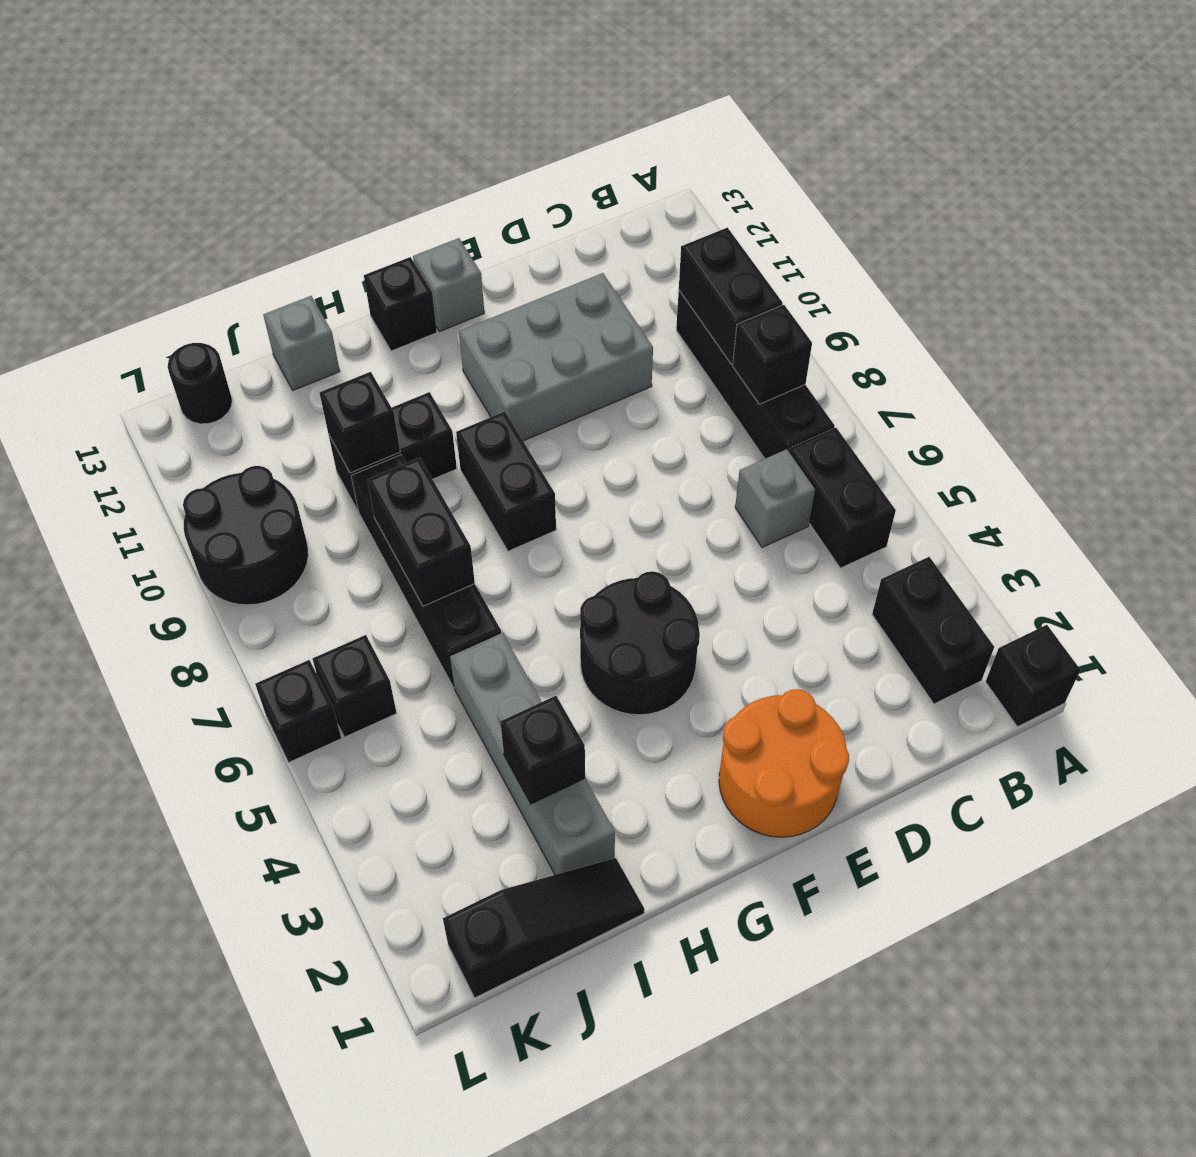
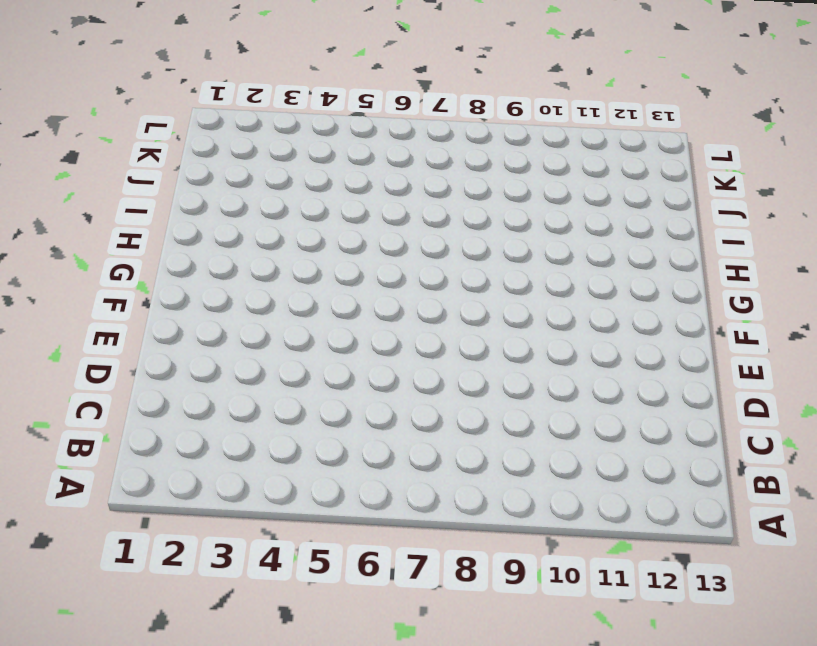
none -> black 1x1 brick [986,625,1080,727]
none -> black 1x2 brick [872,557,994,704]
none -> black 1x2 brick [789,428,896,568]

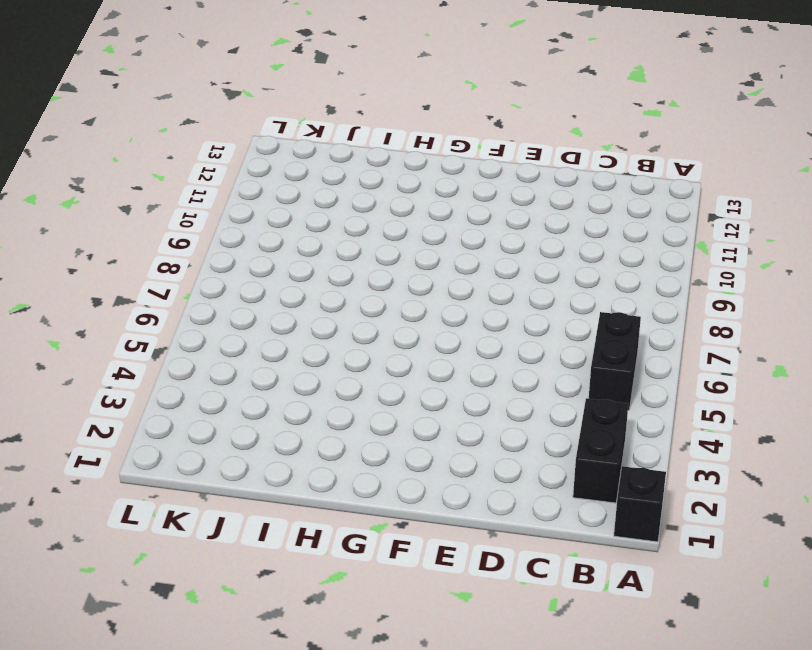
none -> black 1x4 brick [676,291,835,459]
none -> grey 1x1 brick [735,449,815,548]
none -> grey 2x3 brick [459,273,653,441]

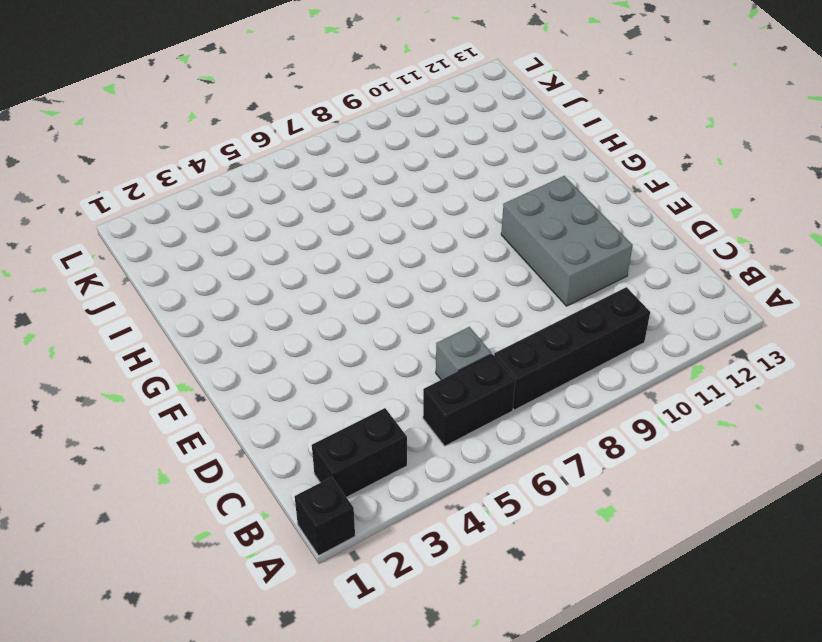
none -> orange 2x2 round brick [719,689,849,837]
none -> black 2x2 round brick [580,571,700,715]
none -> grey 1x1 brick [413,238,484,332]

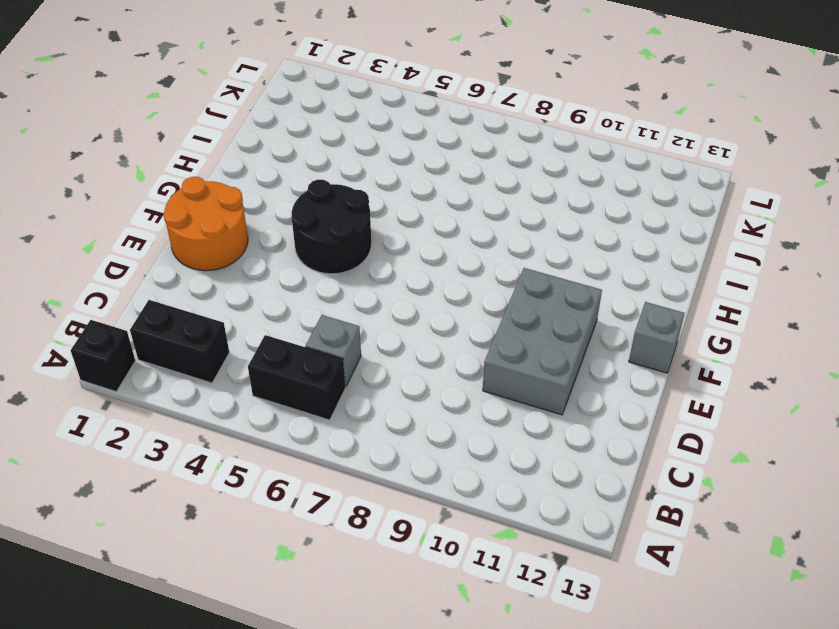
none -> black 1x4 brick [676,291,835,459]
none -> black 1x2 brick [456,412,556,551]
none -> black 1x1 brick [364,257,437,351]

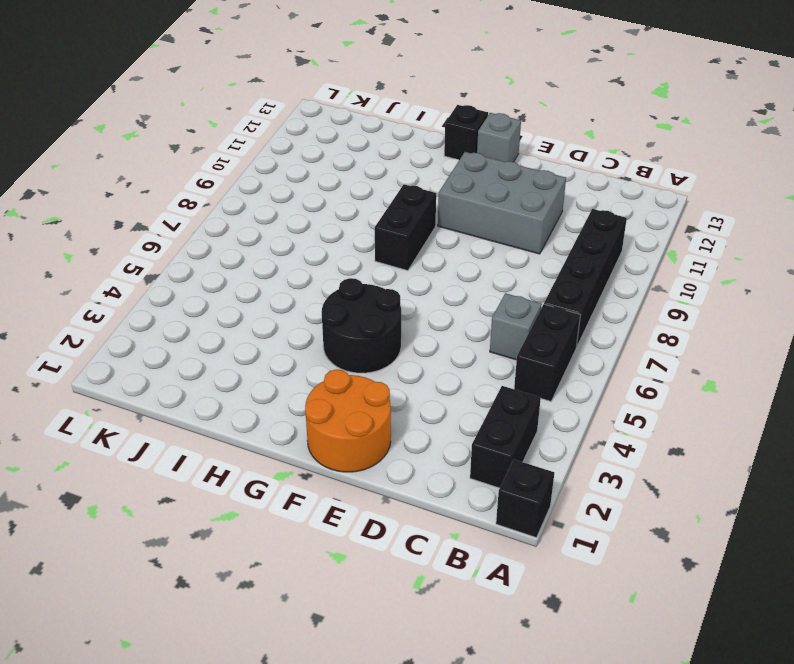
none -> black 1x2 brick [329,392,457,510]
none -> black 1x3 slope [443,858,644,998]
none -> grey 1x4 brick [450,633,615,875]

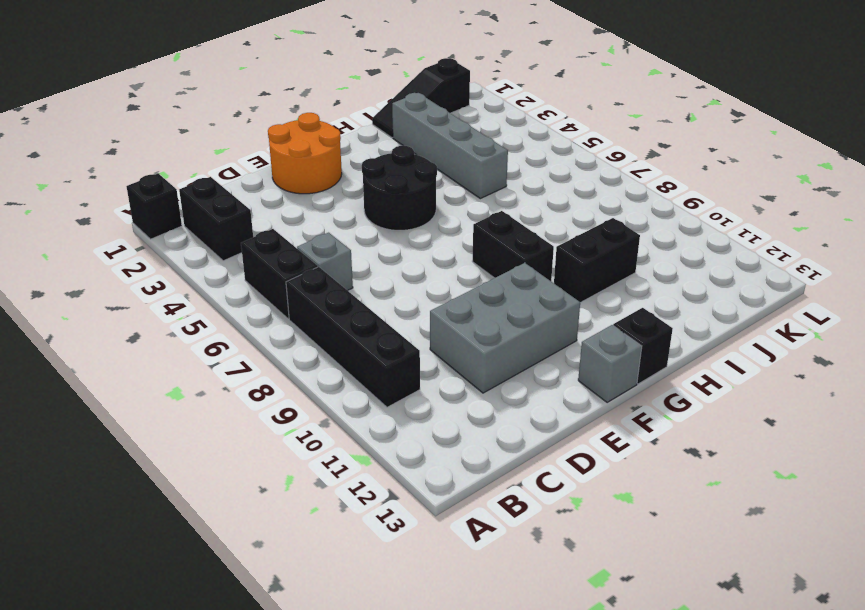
none -> black 1x4 brick [351,455,501,687]
none -> grey 1x1 brick [263,296,340,390]
none -> black 1x1 brick [313,635,397,737]

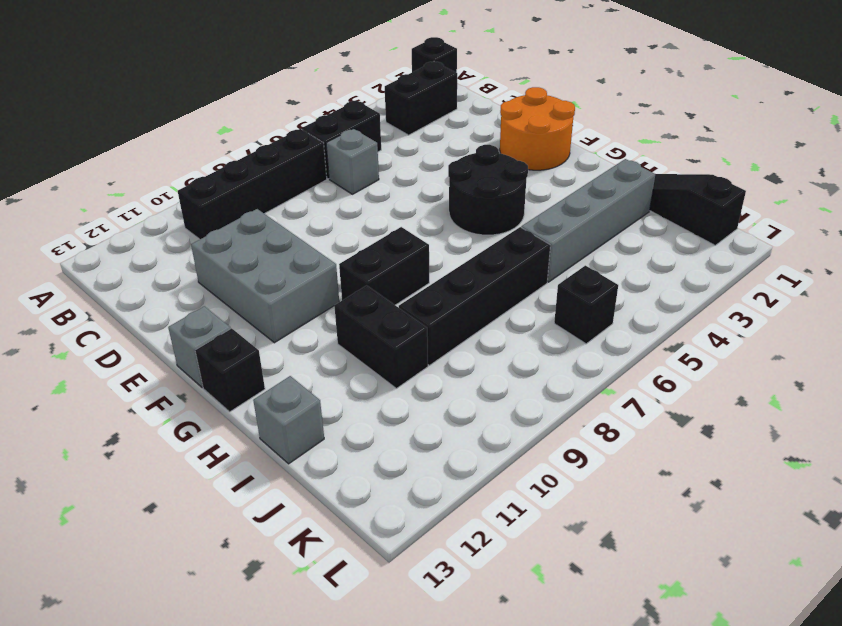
none -> black 2x2 round brick [183,466,308,605]
none -> black 1x1 round brick [168,343,232,424]
none -> black 1x1 brick [255,660,341,763]

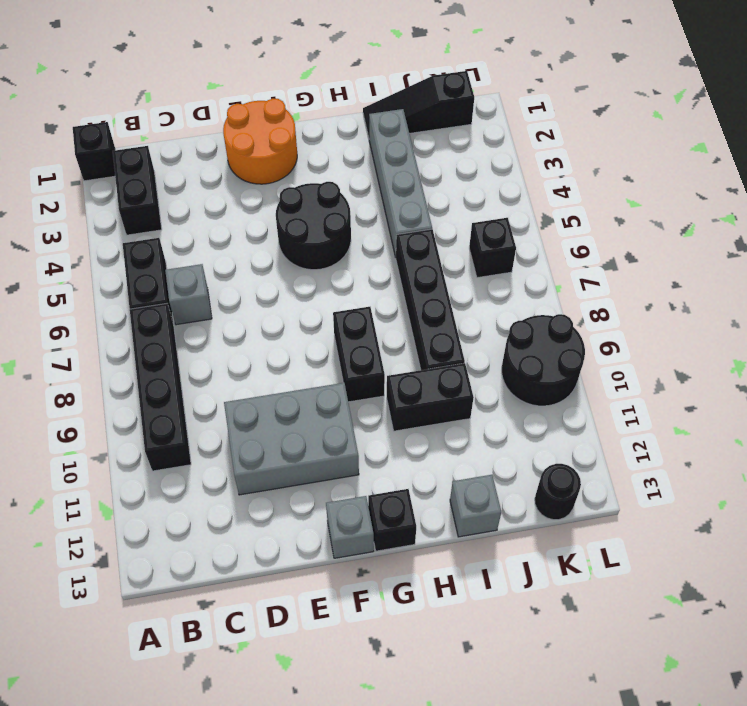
none -> black 1x1 brick [255,660,341,763]
none -> black 1x1 brick [733,305,812,404]
none -> black 1x2 brick [679,228,783,364]

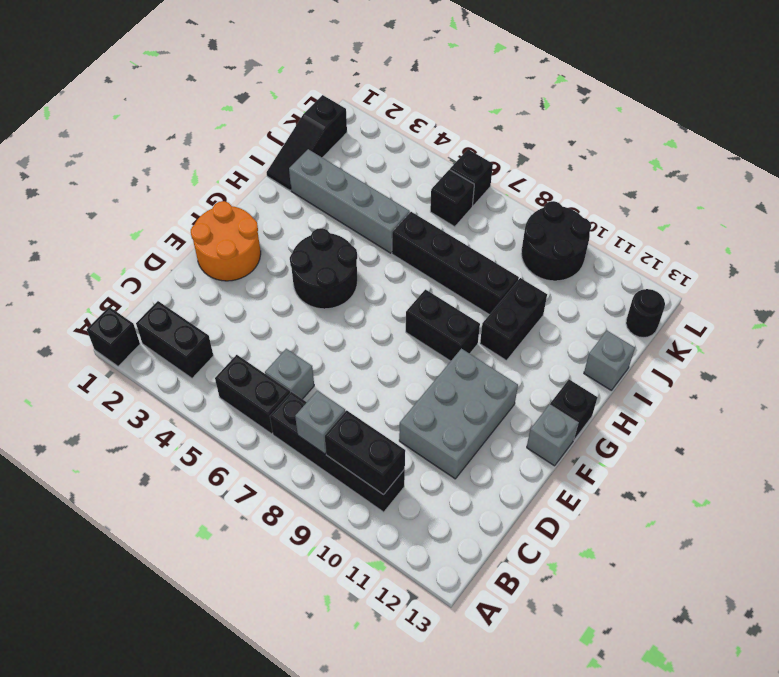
grey 1x1 brick [295,391,345,454] -> black 1x1 brick [733,305,812,404]
none -> black 1x1 brick [501,696,585,804]
none -> black 1x2 brick [367,457,475,606]
none -> black 1x1 brick [320,372,400,473]

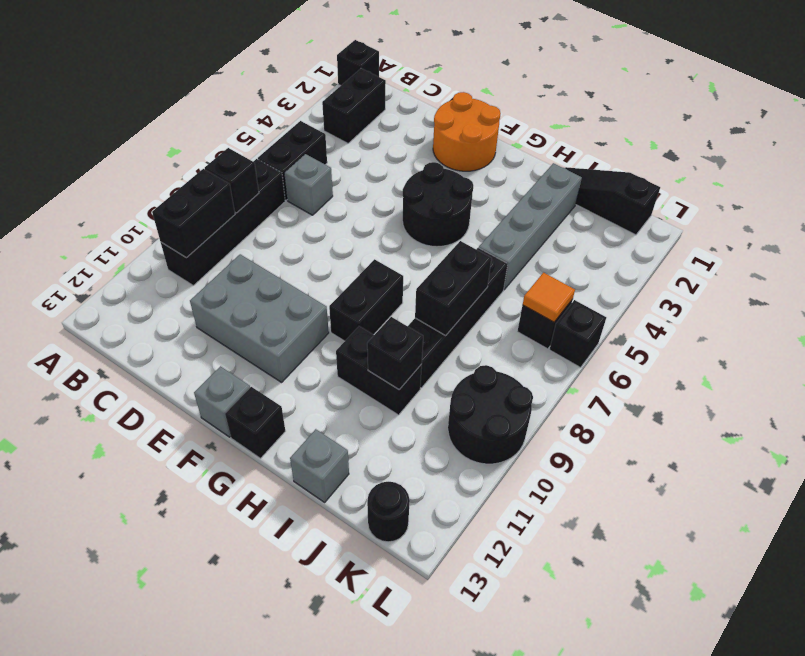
orange 1x1 tile [523,273,575,322] -> none
none -> black 1x1 brick [501,696,585,804]

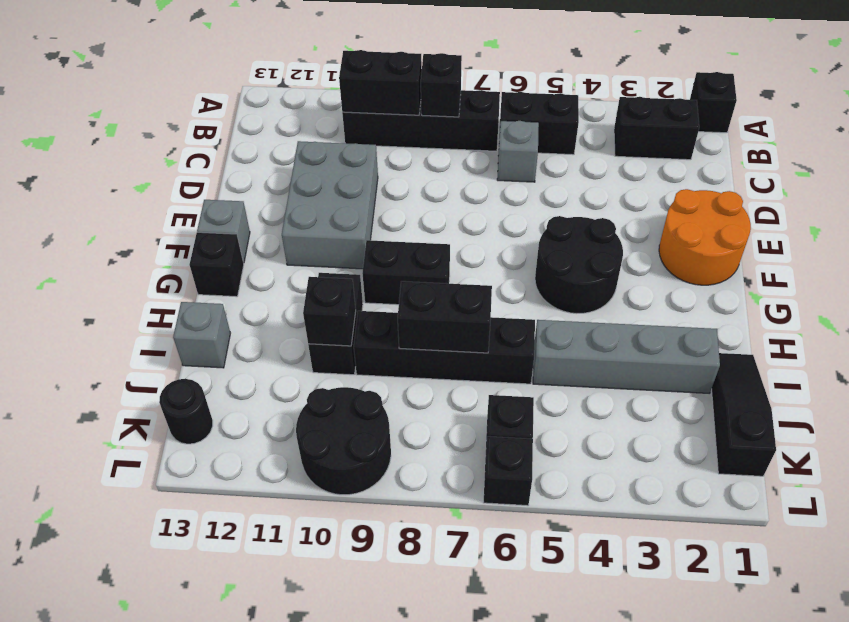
none -> black 1x1 brick [501,696,585,804]

